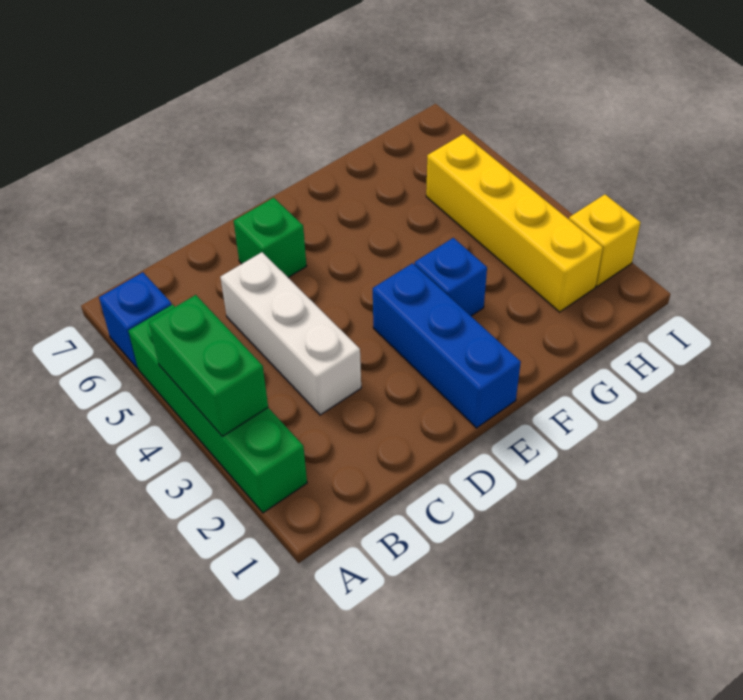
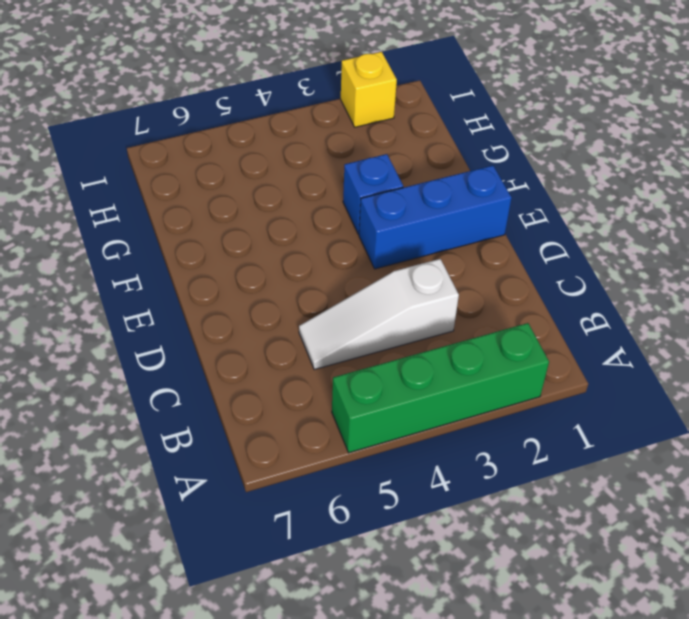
white 1x3 slope [299,259,459,369] -> white 1x3 brick [220,252,361,415]
none -> blue 1x1 brick [99,272,172,368]
none -> green 1x1 brick [234,198,306,277]

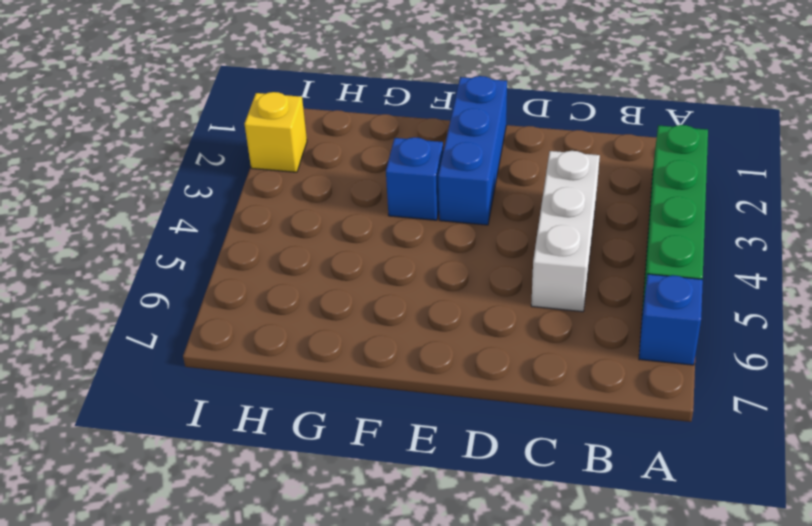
none -> green 1x1 brick [234,198,306,277]
none -> yellow 1x4 brick [426,134,603,312]

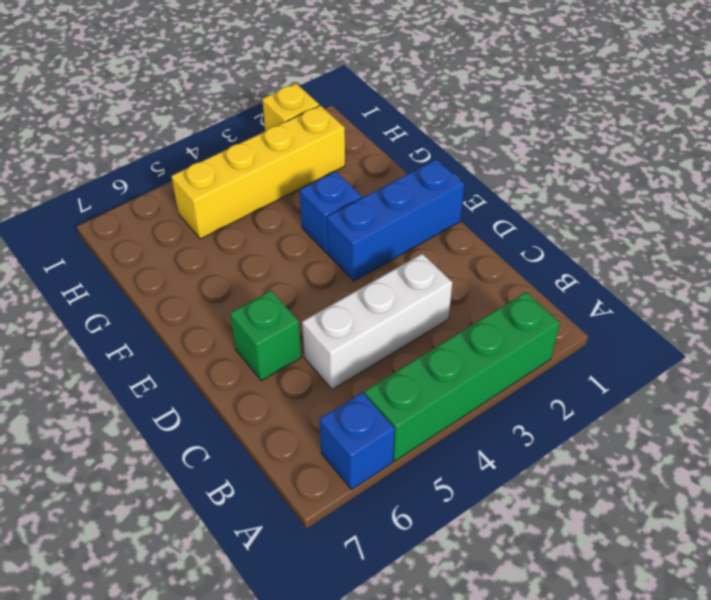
none -> green 1x2 brick [149,295,268,436]

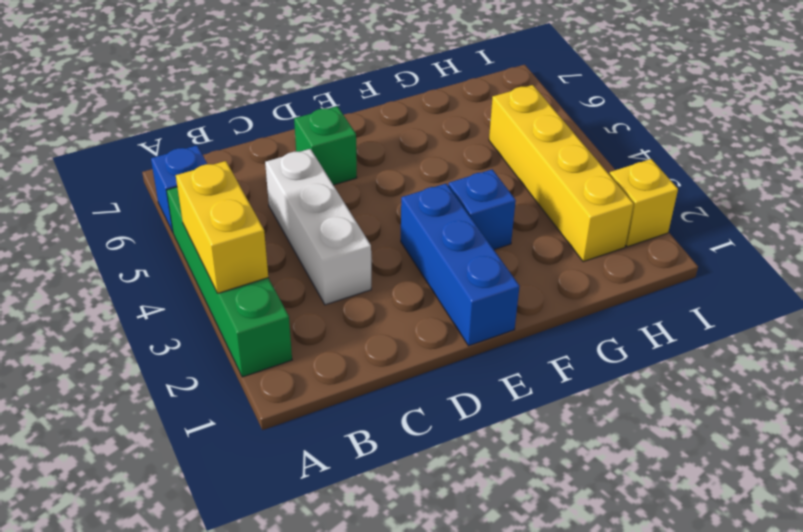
yellow 1x2 brick [176,161,268,293] -> green 1x2 brick [149,295,268,436]

